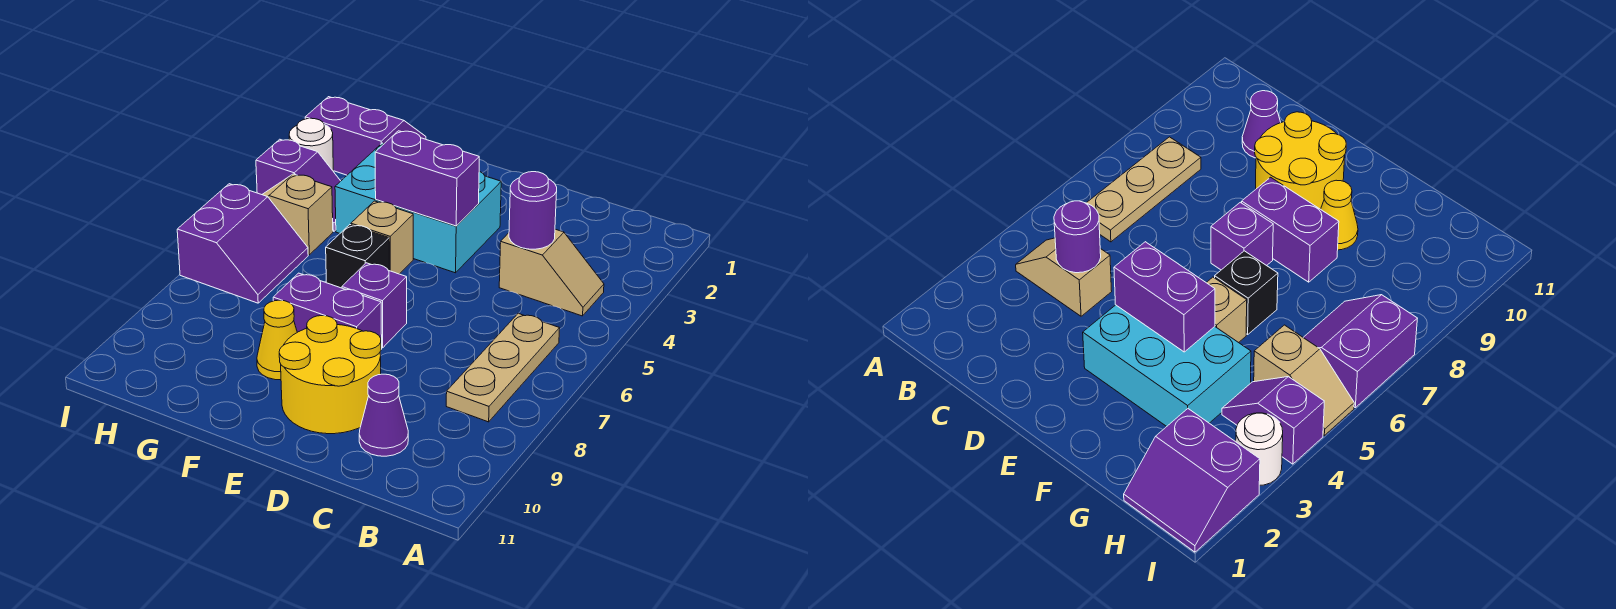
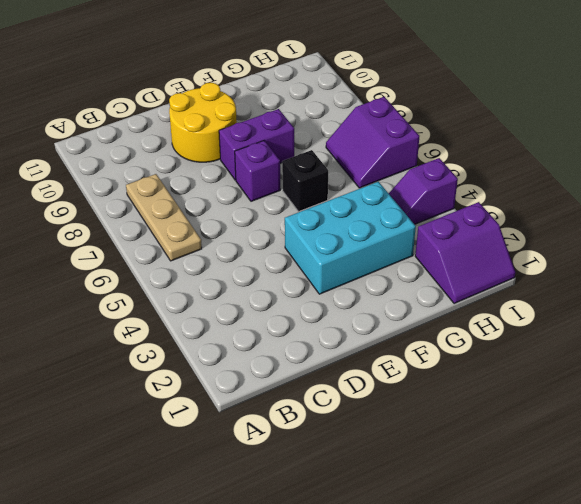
none -> tan 1x2 slope [499,229,604,316]
none -> purple 1x1 cone [359,374,408,456]
none -> tan 1x1 brick [351,201,413,274]

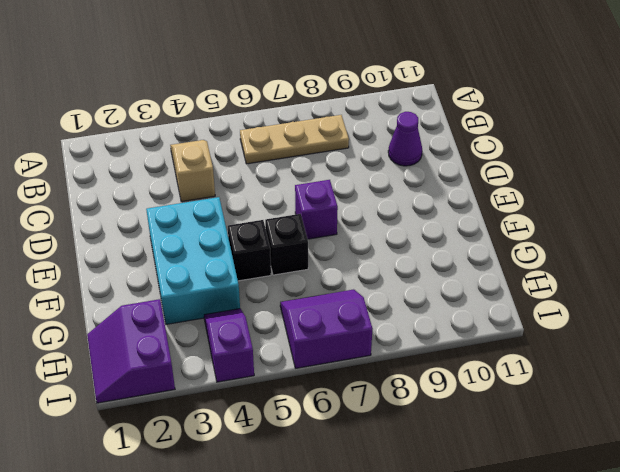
black 1x1 brick [228,220,271,281] -> tan 1x1 brick [351,201,413,274]
none -> yellow 2x2 round brick [279,316,381,434]
none -> purple 1x2 brick [273,273,382,349]
none -> yellow 1x1 cone [257,300,297,380]

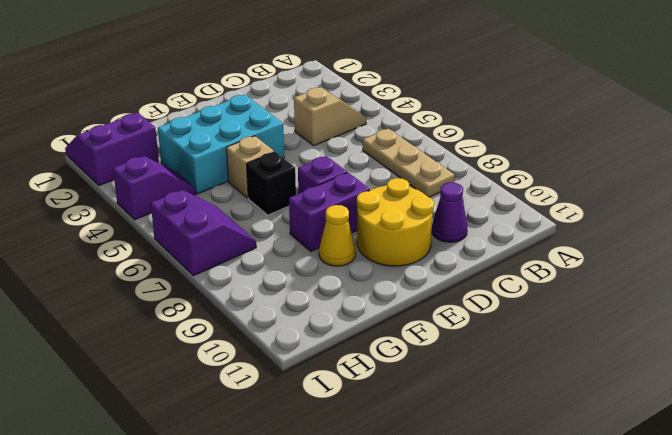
none -> tan 1x2 slope [262,174,333,255]
none -> white 1x1 round brick [289,118,333,171]
none -> purple 1x1 round brick [509,172,557,249]

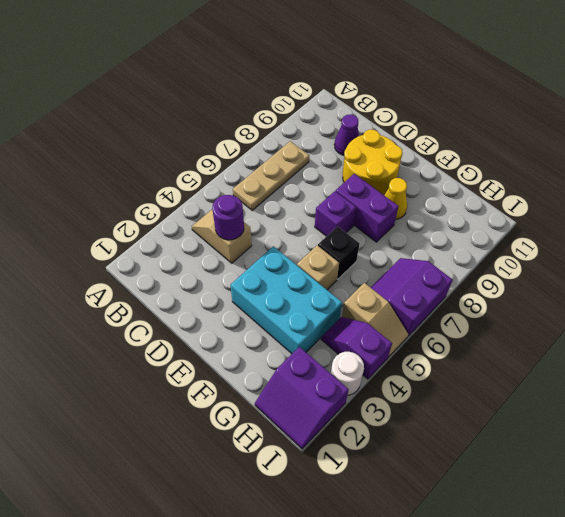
none -> purple 1x2 brick [375,131,479,226]

